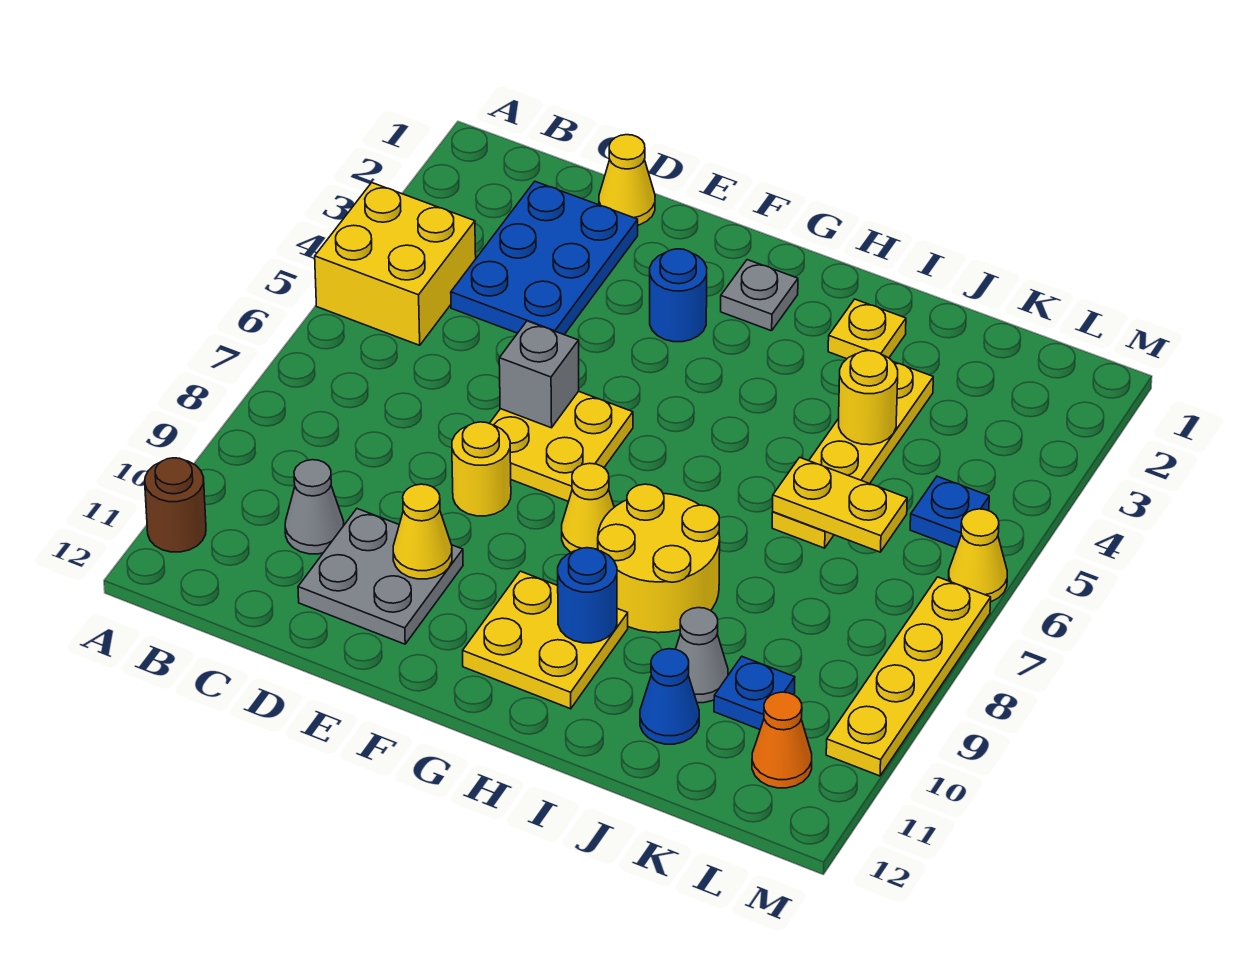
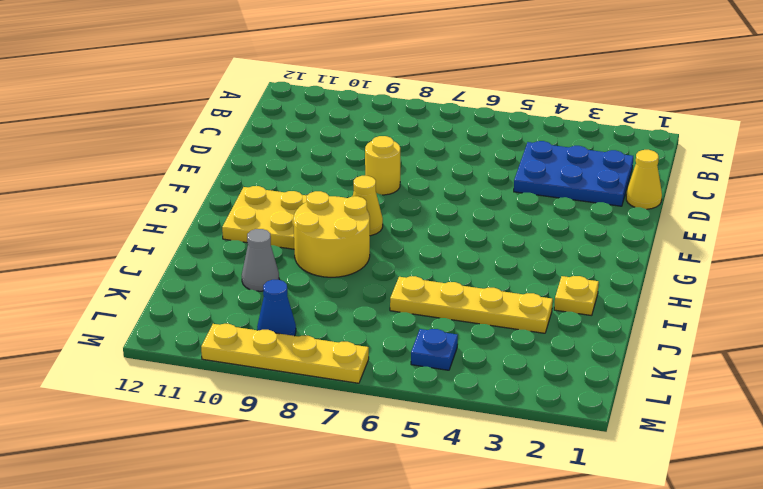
blue 1x1 cone [257,280,296,336] -> blue 1x1 cone moved to [640,649,699,744]
none -> yellow 2x2 brick [315,183,476,345]
none -> brown 1x1 round brick [145,458,206,552]
none -> grey 1x1 cone [285,460,344,554]

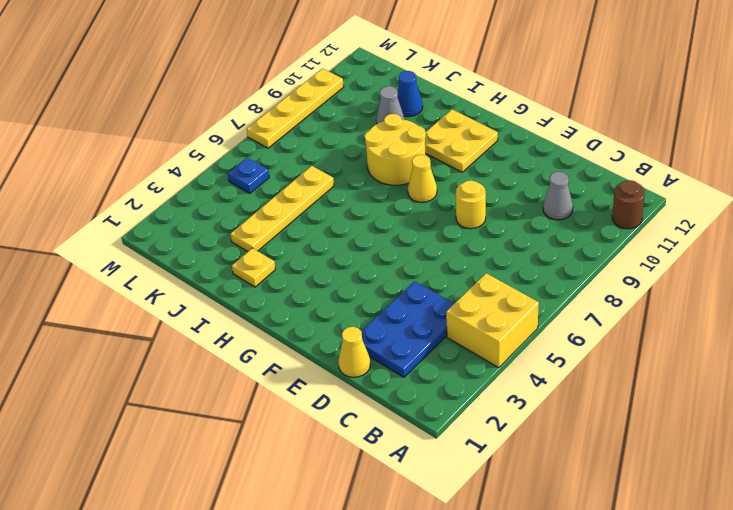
none -> grey 2x2 plate [298,509,463,644]
none -> yellow 2x2 plate [489,391,633,502]
none -> blue 1x1 round brick [650,249,707,342]

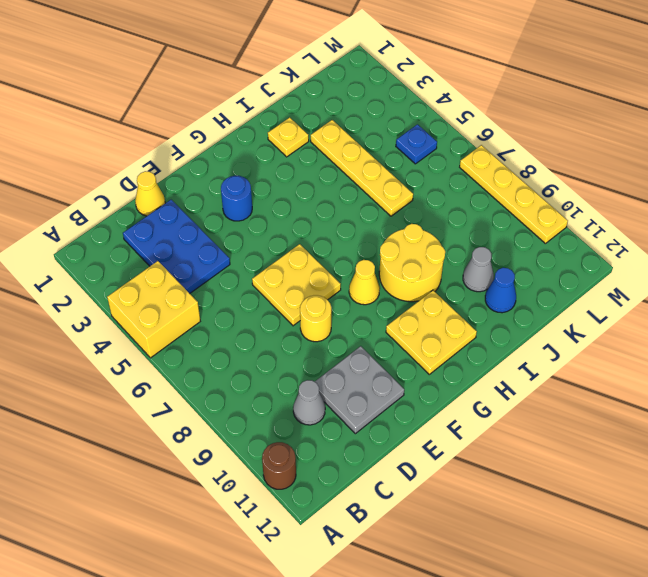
none -> grey 1x1 plate [721,260,798,331]
none -> blue 1x1 plate [714,657,795,729]
none -> orange 1x1 cone [752,692,812,788]

